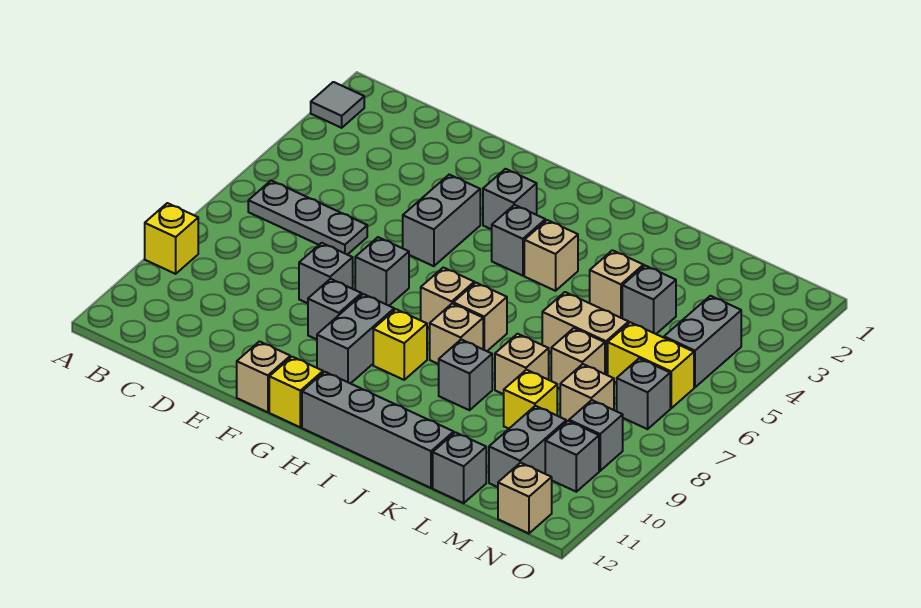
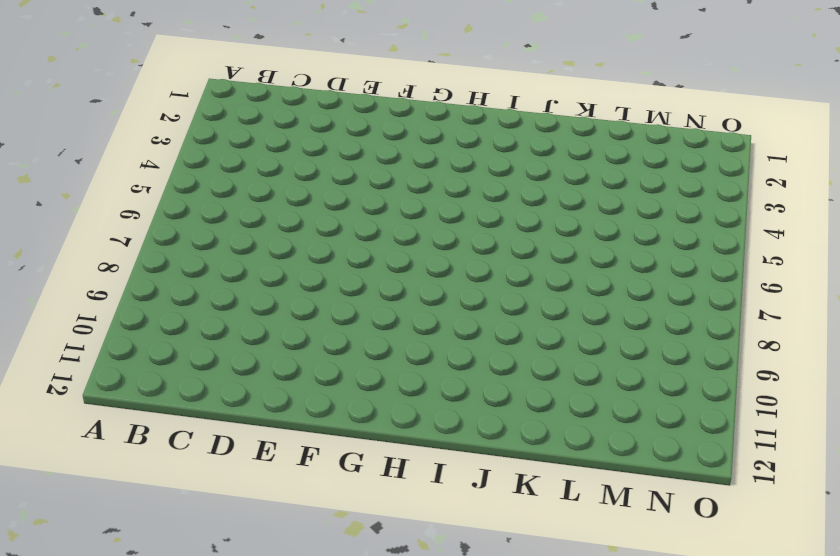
none -> grey 1x1 tile [311,82,364,128]
none -> yellow 1x1 brick [145,203,198,274]
none -> grey 1x3 plate [248,180,367,255]
none -> grey 1x1 brick [299,243,353,303]

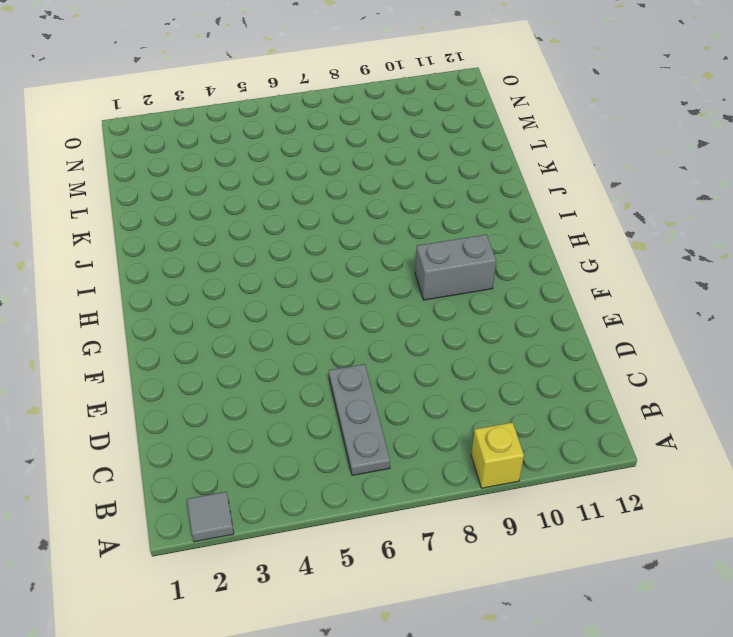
none -> grey 1x1 brick [299,243,353,303]
none -> grey 1x2 brick [403,175,480,266]
none -> grey 1x1 brick [355,237,409,306]
none -> grey 1x1 brick [308,279,362,339]

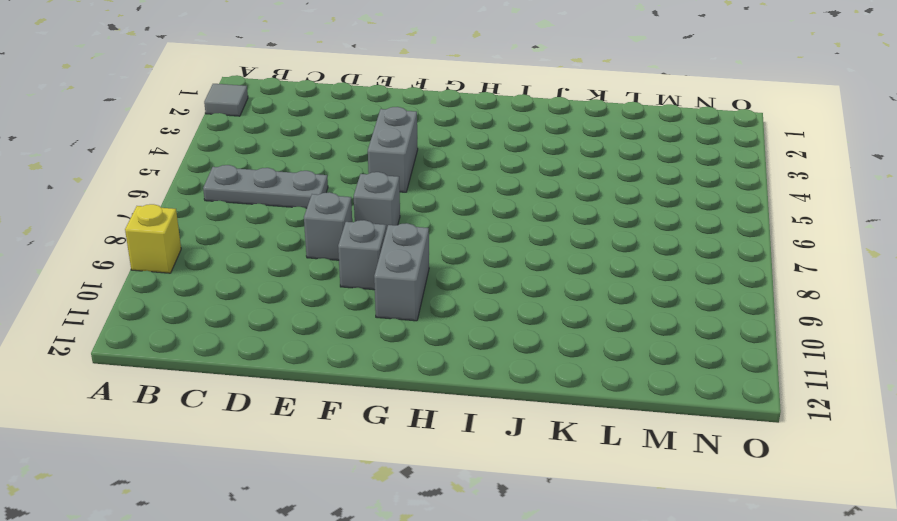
none -> tan 1x1 brick [237,341,290,412]
none -> grey 1x1 brick [483,169,537,229]
none -> yellow 1x1 brick [269,357,323,427]
none -> grey 1x1 brick [492,205,545,276]

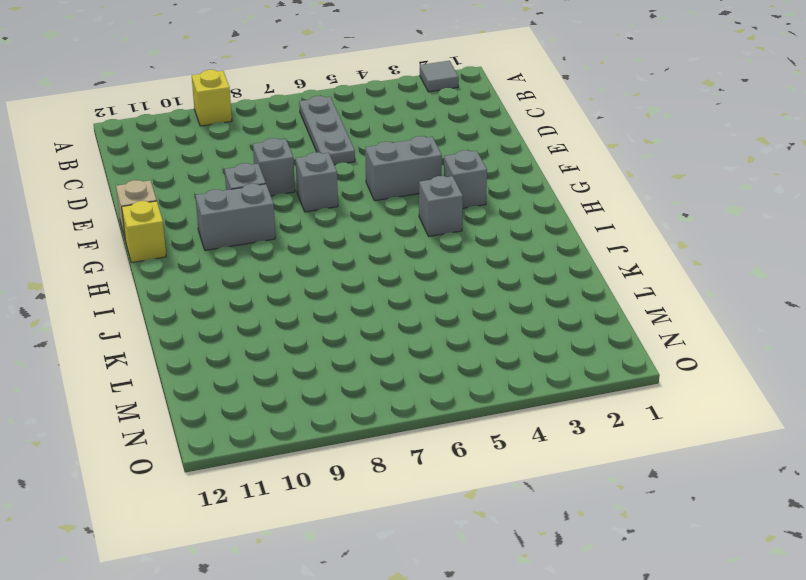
none -> tan 1x1 brick [421,267,474,328]
none -> yellow 1x1 brick [373,309,427,380]
none -> grey 1x4 brick [302,372,454,488]
none -> tan 1x1 brick [524,220,578,291]

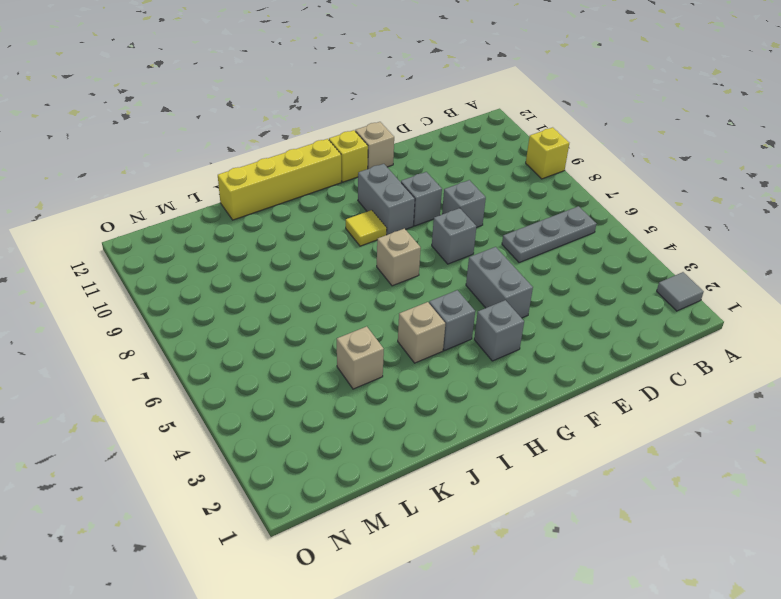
yellow 1x1 tile [346,210,387,246] -> yellow 1x1 brick [373,309,427,380]
yellow 1x4 brick [218,139,341,220] -> grey 1x4 brick [302,372,454,488]
none -> tan 1x1 brick [453,283,507,351]
none -> tan 1x1 brick [430,303,483,364]
none -> grey 1x1 brick [439,339,492,410]
none -> tan 1x2 brick [542,292,629,375]

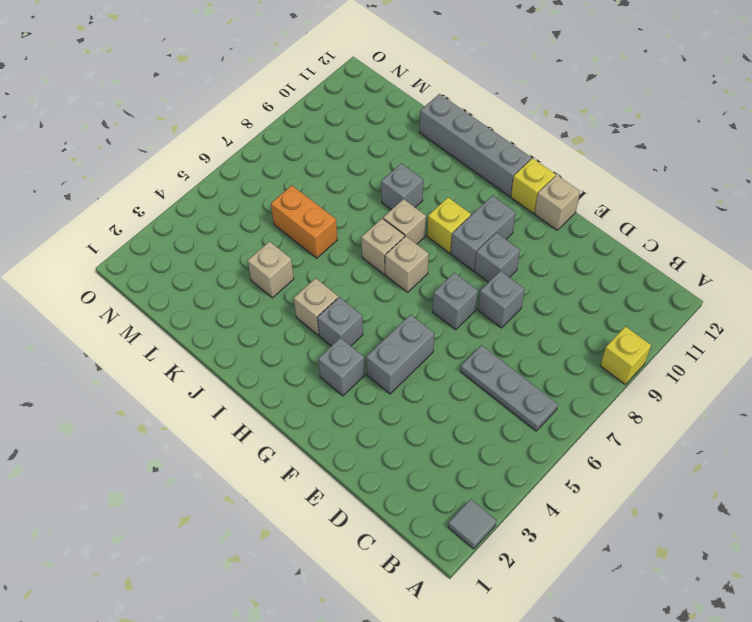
orange 1x2 brick [271,185,337,258] -> tan 1x2 brick [542,292,629,375]
none -> tan 1x1 brick [495,334,549,394]
none -> grey 1x1 brick [622,266,676,334]
none -> tan 1x1 brick [551,328,605,388]
none -> yellow 1x1 brick [504,370,557,429]

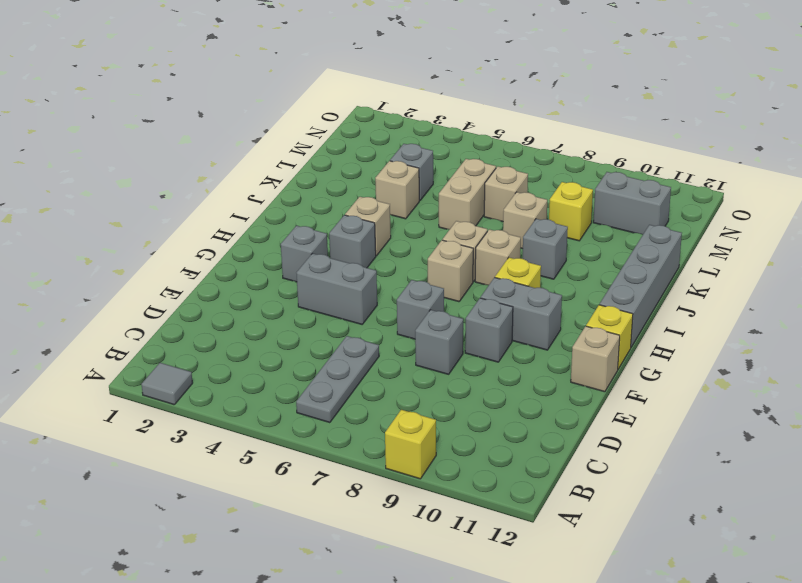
none -> grey 1x1 brick [433,432,486,503]
none -> yellow 1x2 brick [608,322,694,408]
none -> tan 1x1 brick [560,364,614,422]
none -> grey 1x2 brick [664,296,741,387]

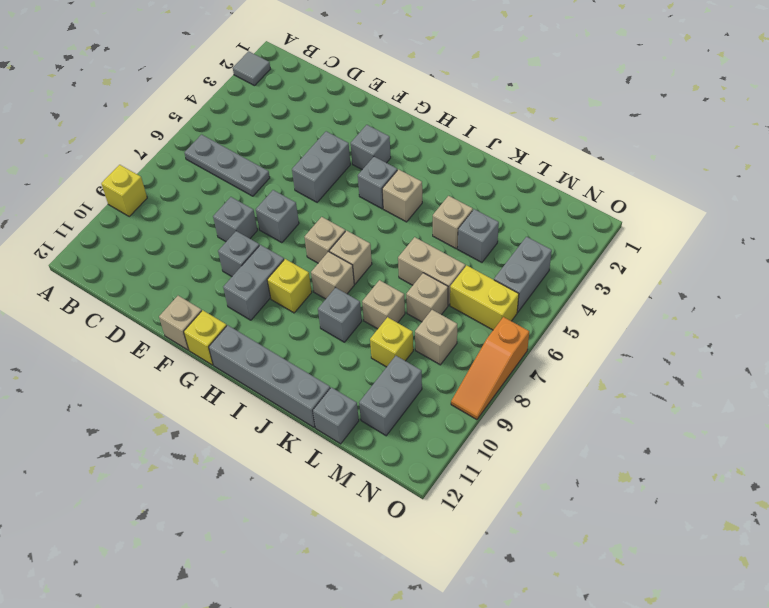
orange 1x3 slope [451,317,529,420] -> none
none -> grey 1x1 brick [617,358,670,429]
none -> grey 1x1 brick [569,400,623,471]
none -> grey 1x1 brick [545,421,599,492]
none -> tan 1x1 brick [498,463,552,533]

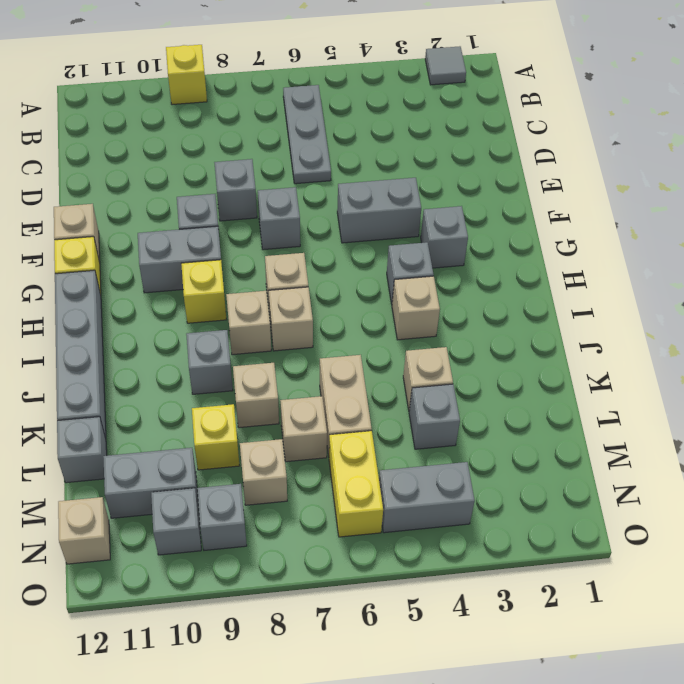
none -> grey 1x1 brick [617,358,670,429]

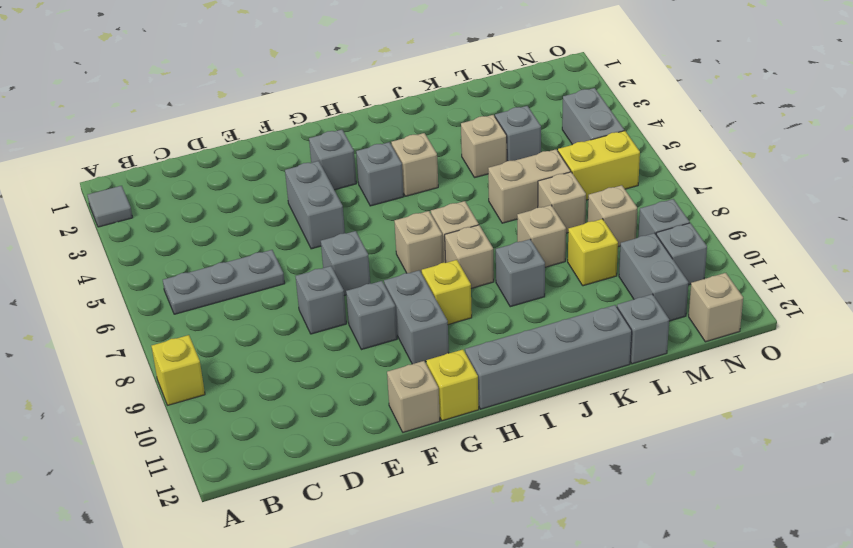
none -> grey 1x1 brick [617,358,670,429]

